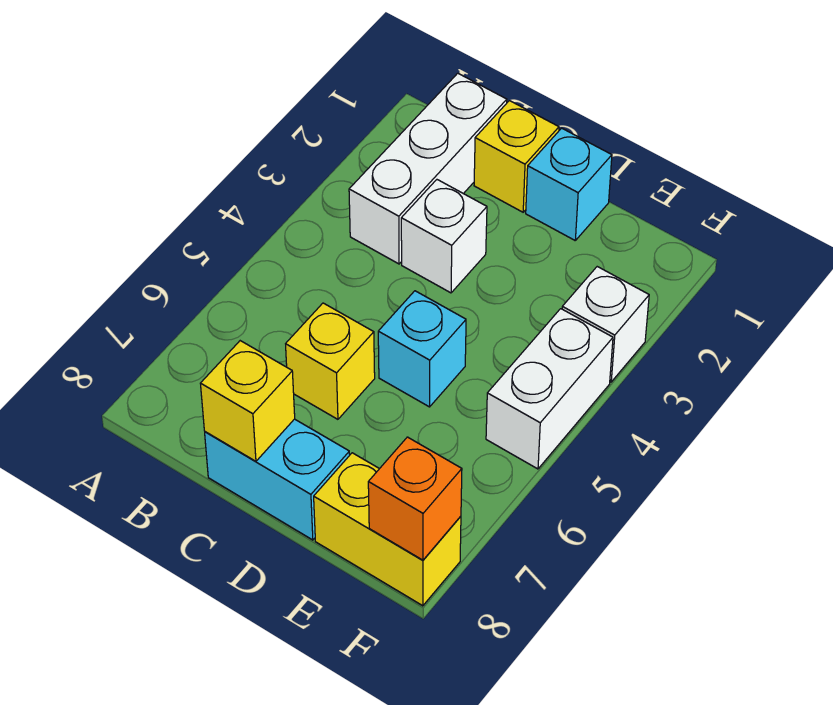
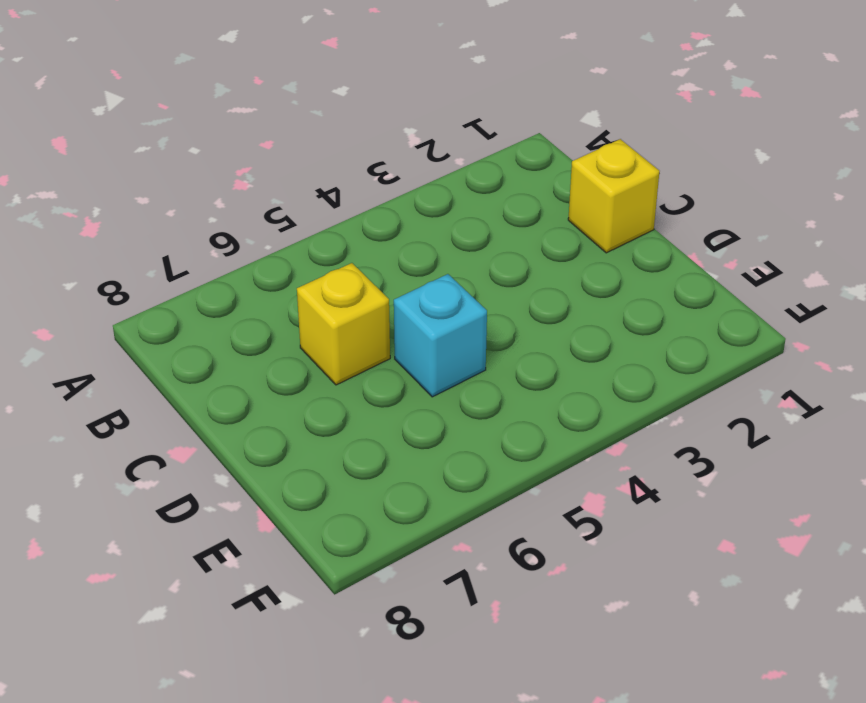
none -> white 1x3 brick [349,73,507,264]
none -> white 1x1 brick [401,180,487,293]
none -> cyan 1x2 brick [205,419,350,540]

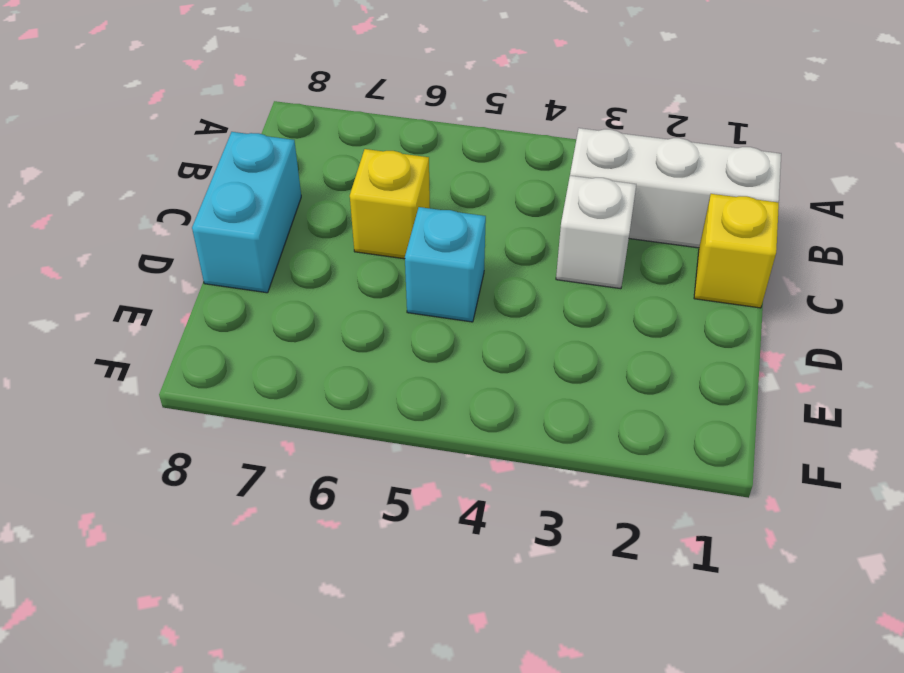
none -> cyan 1x1 brick [526,128,612,240]
none -> yellow 1x2 brick [314,453,461,606]
none -> white 1x1 brick [562,267,649,382]

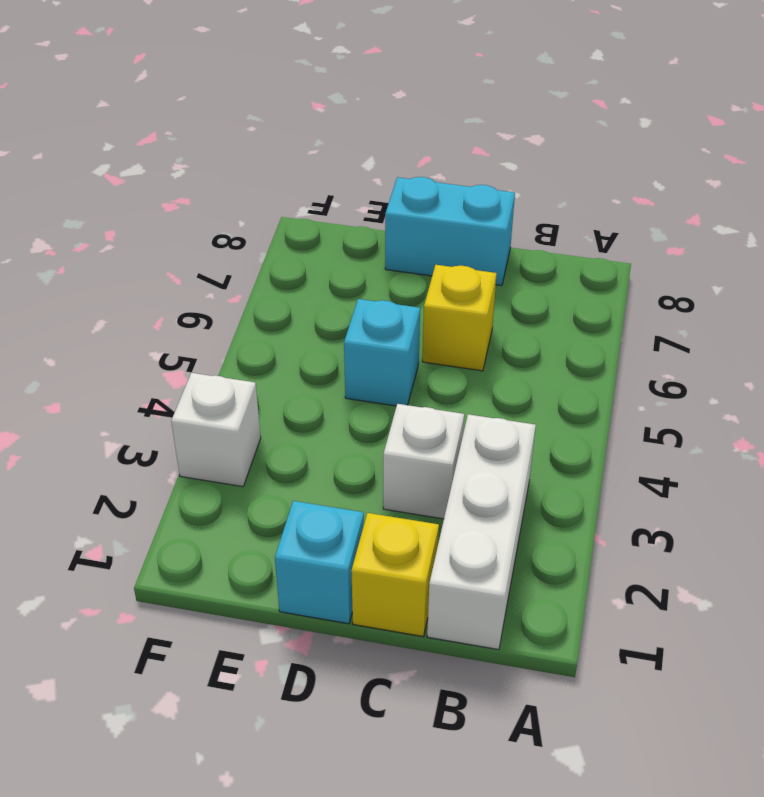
none -> yellow 1x2 brick [314,453,461,606]
none -> white 1x2 brick [486,309,613,469]
none -> yellow 1x1 brick [200,341,295,461]

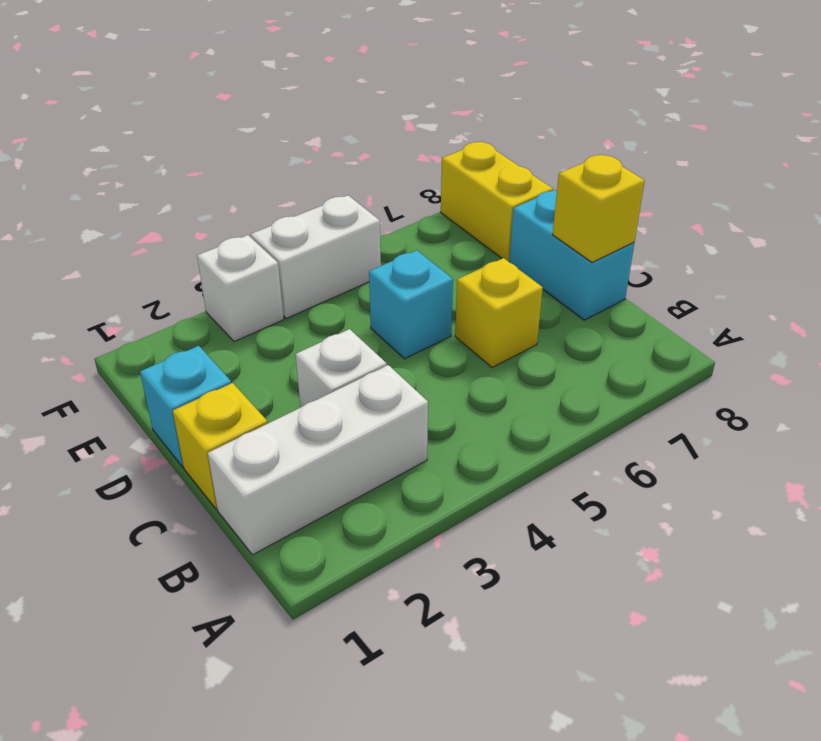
none -> orange 1x1 brick [368,437,462,560]

